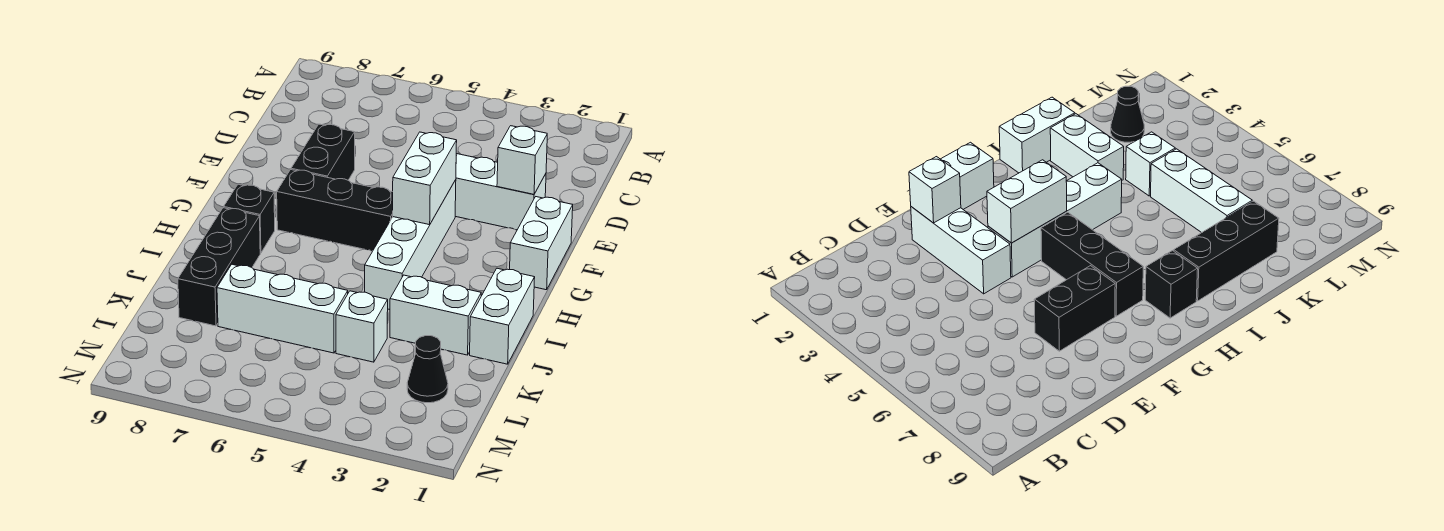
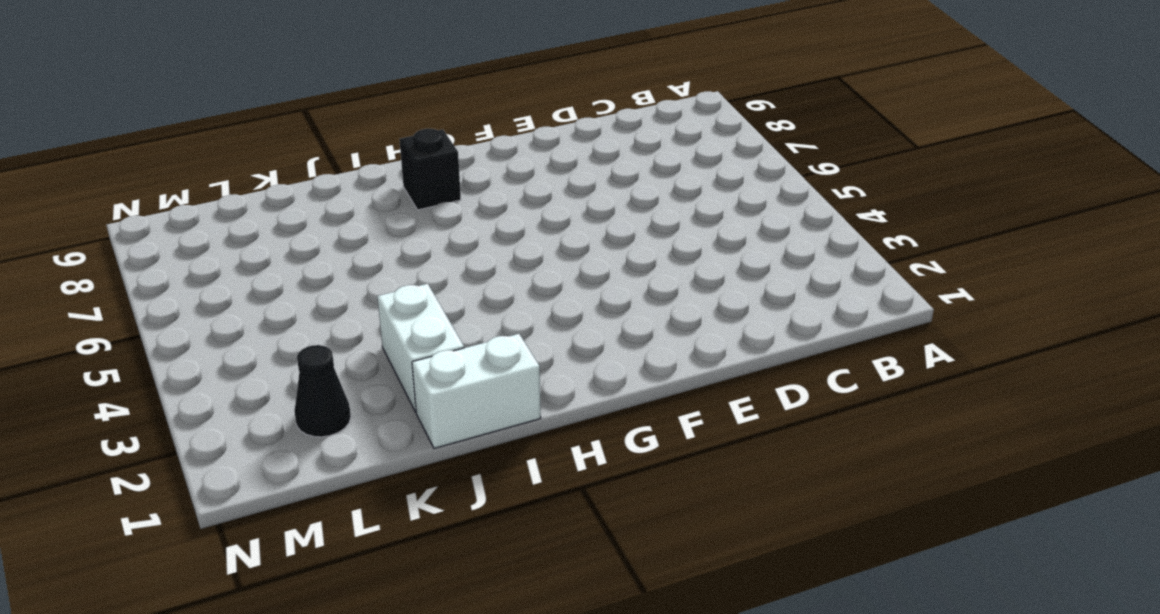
none -> white 1x3 brick [455,154,546,230]
none -> black 1x2 brick [291,124,355,180]
none -> white 1x2 brick [510,197,573,290]

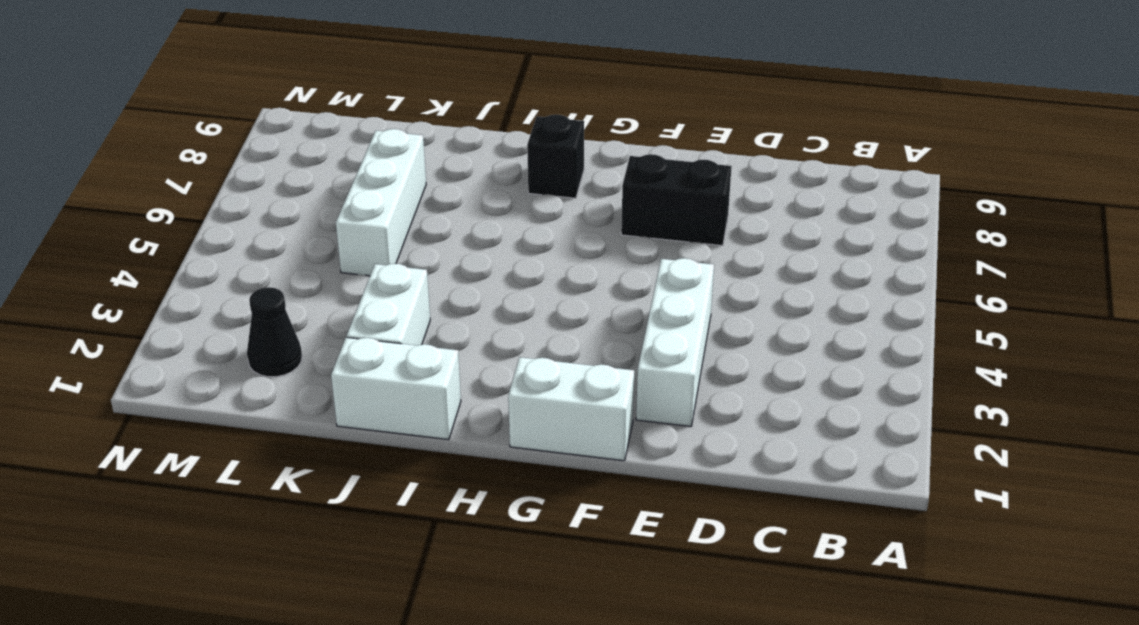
none -> white 1x4 brick [365,180,456,310]
none -> black 1x3 brick [277,170,393,251]
none -> black 1x3 brick [178,208,260,326]

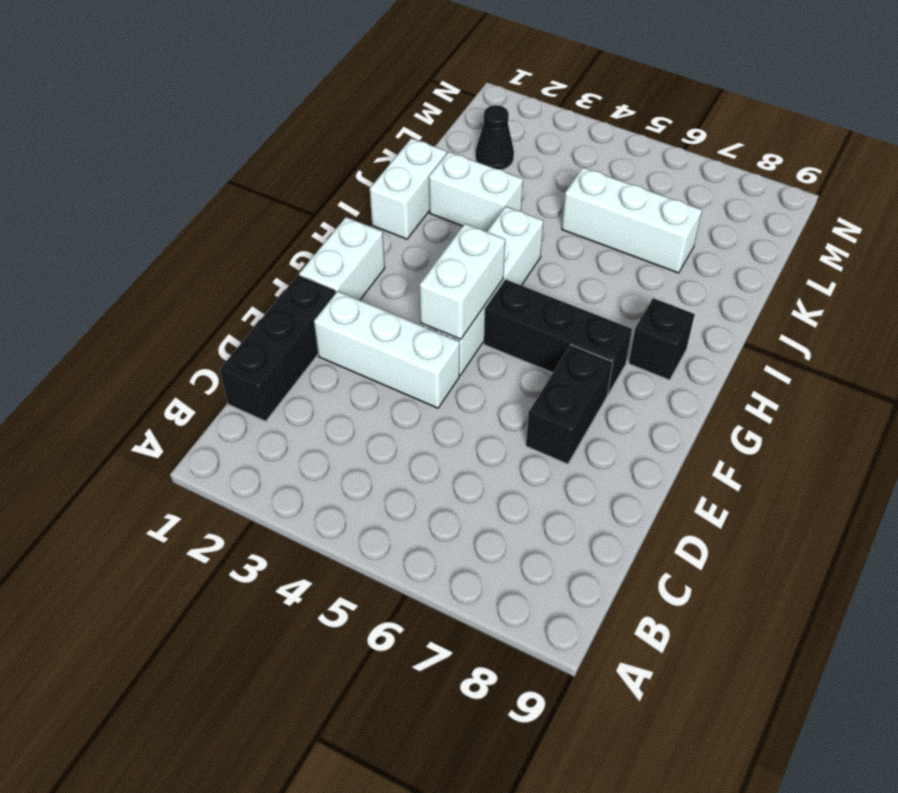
black 1x3 brick [220,275,336,421] -> black 1x3 brick moved to [178,208,260,326]
none -> white 1x1 brick [336,291,388,362]
none -> white 1x1 brick [497,126,547,194]

